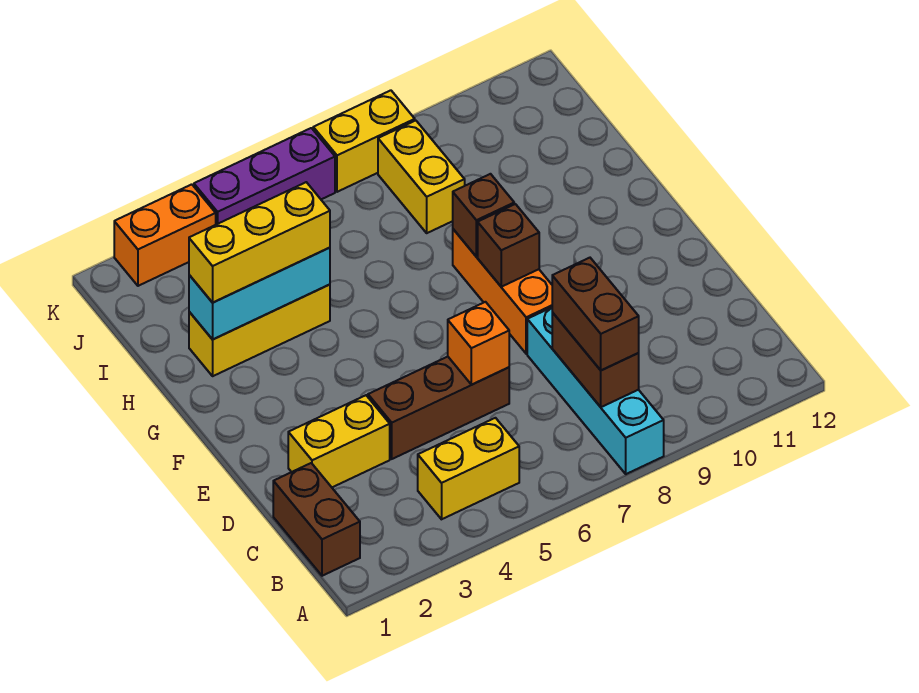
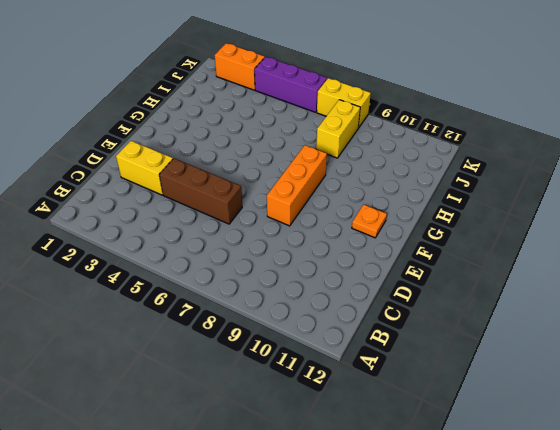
orange 1x1 plate [352,204,387,238] -> none
none -> cyan 1x4 brick [527,307,664,474]
none -> brown 1x2 brick [273,463,360,576]
none -> yellow 1x2 brick [418,418,519,519]

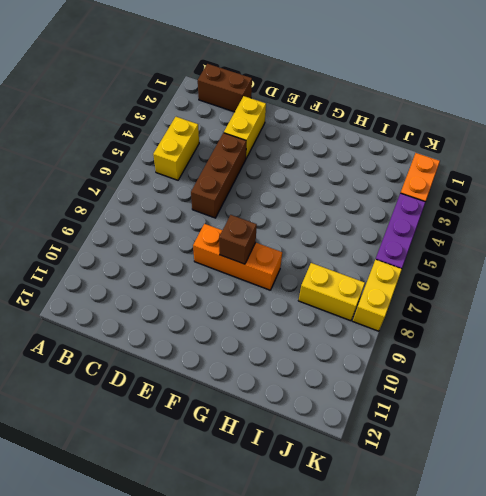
none -> cyan 1x4 brick [527,307,664,474]
none -> yellow 1x3 brick [189,285,330,376]
none -> brown 1x2 brick [552,312,639,407]

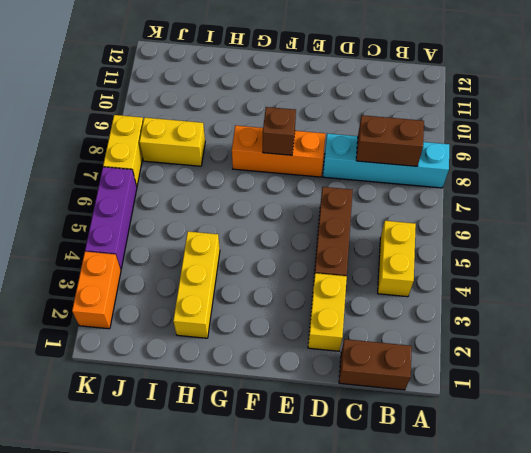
none -> orange 1x1 brick [448,302,509,385]
none -> brown 1x1 brick [453,174,514,257]
none -> cyan 1x3 brick [189,248,330,339]

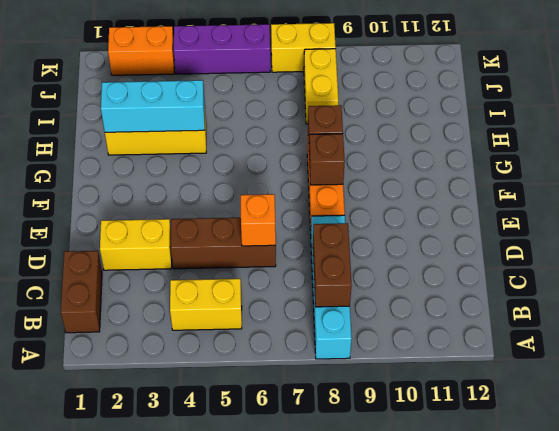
none -> brown 1x2 brick [552,258,639,370]
none -> yellow 1x3 brick [189,182,330,303]

